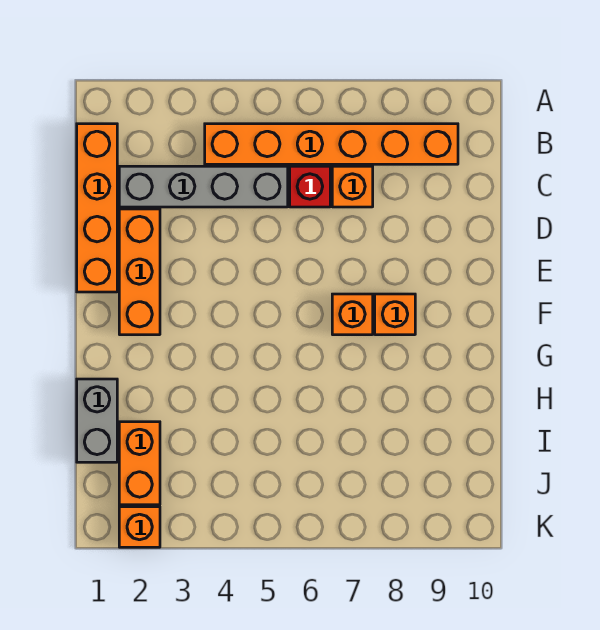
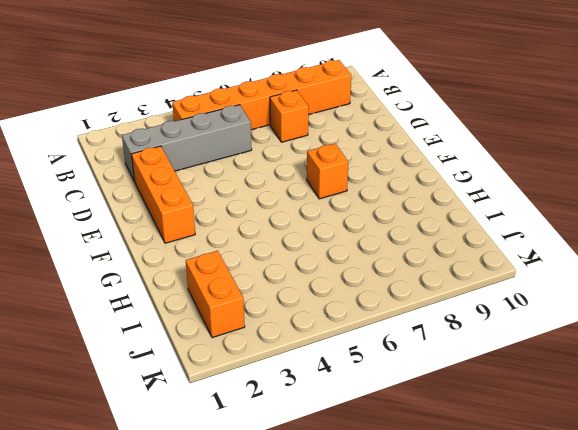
none -> orange 1x4 brick [77,124,117,292]
none -> red 1x1 brick [290,166,330,207]

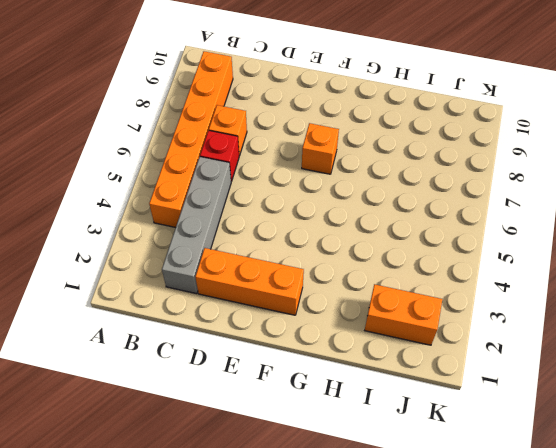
none -> orange 1x4 brick [77,124,117,292]
none -> orange 1x1 brick [375,294,415,335]

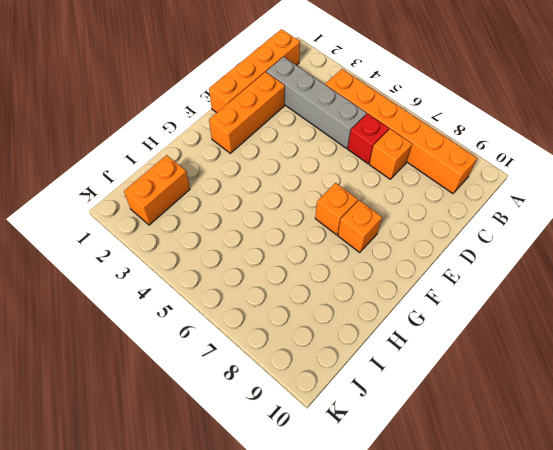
none -> grey 1x2 brick [77,379,117,462]
none -> orange 1x1 brick [119,507,160,547]

